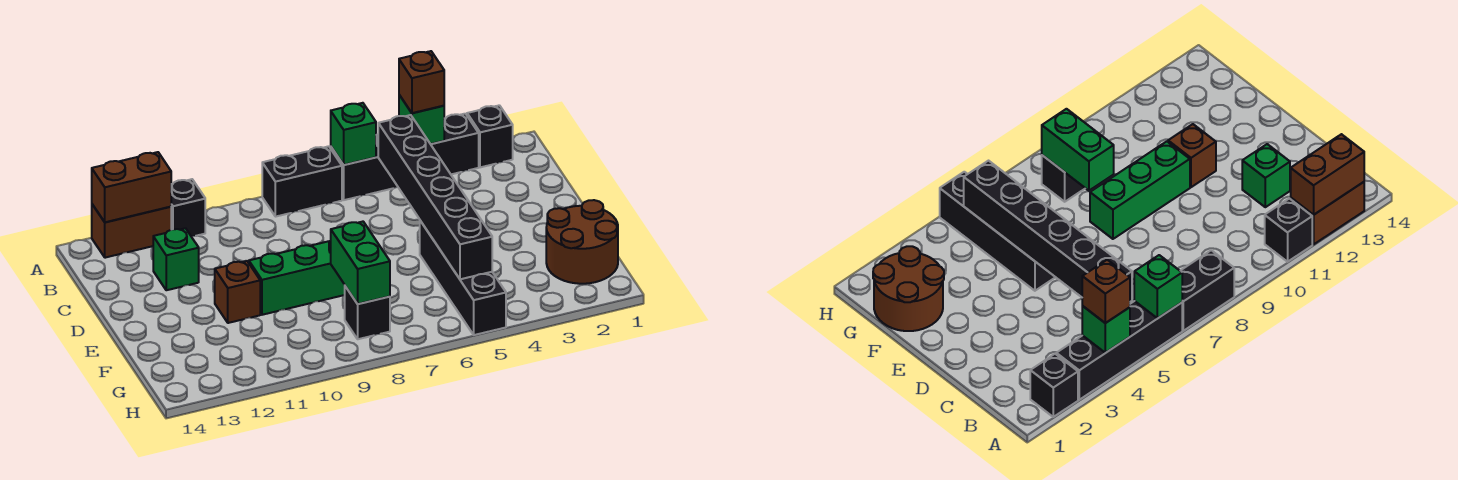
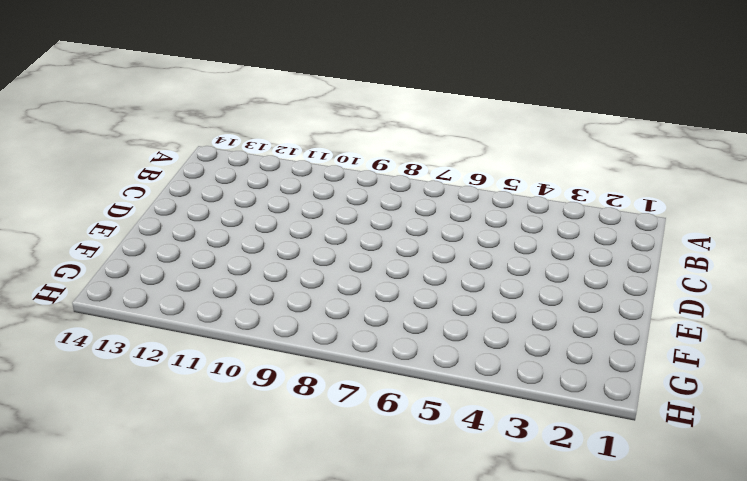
none -> black 1x1 brick [467,105,513,167]
none -> black 1x4 brick [331,114,479,200]
none -> black 1x2 brick [262,146,342,217]

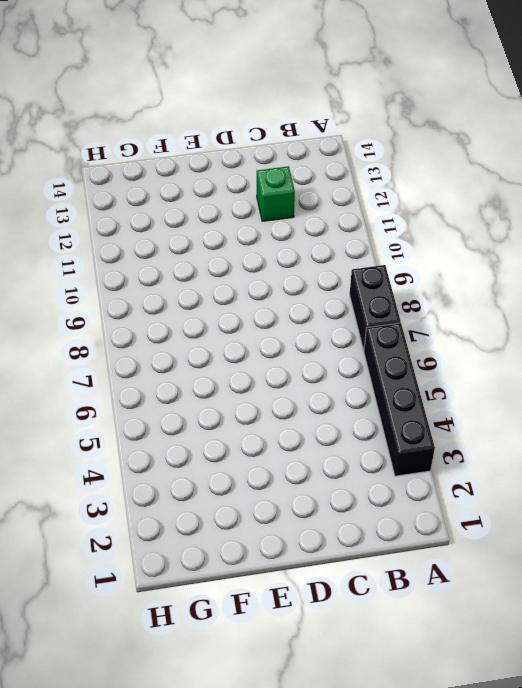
none -> black 1x1 brick [467,105,513,167]
none -> black 1x1 brick [171,179,205,236]
none -> brown 1x2 brick [92,204,171,258]

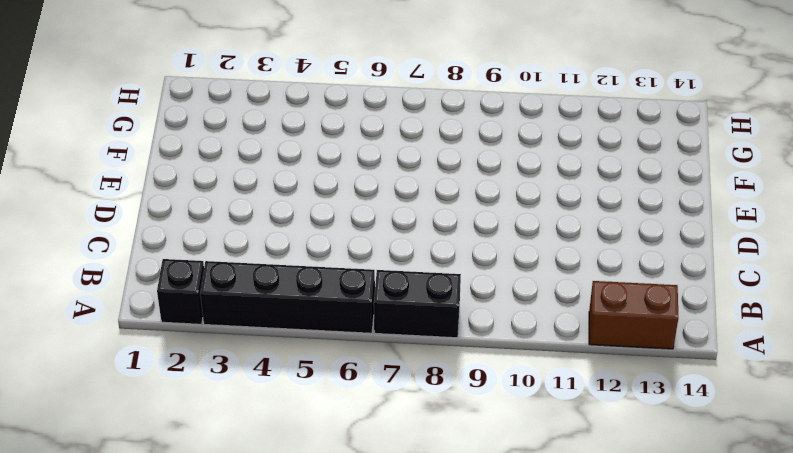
none -> black 1x1 brick [171,179,205,236]
none -> green 1x1 brick [153,228,199,290]
none -> black 1x4 brick [420,221,506,335]

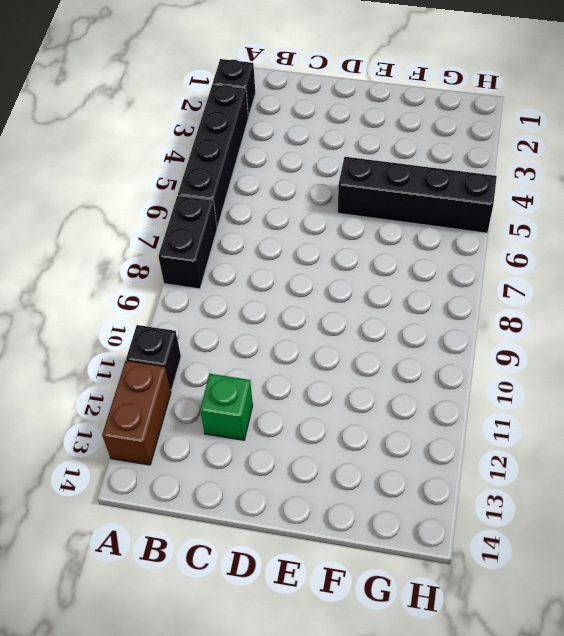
none -> green 1x3 brick [249,241,345,315]
none -> brown 1x1 brick [215,261,260,323]
none -> brown 2x2 round brick [546,200,618,284]

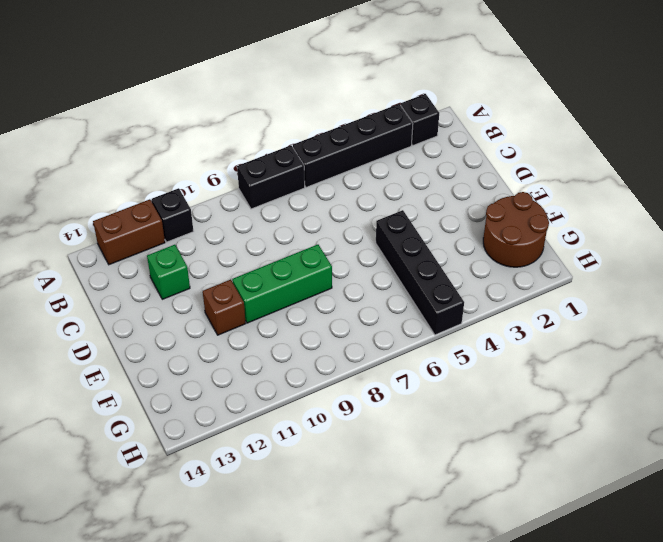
none -> black 1x1 brick [345,286,390,339]
none -> green 1x1 brick [399,95,444,144]
none -> green 1x1 brick [331,103,376,165]

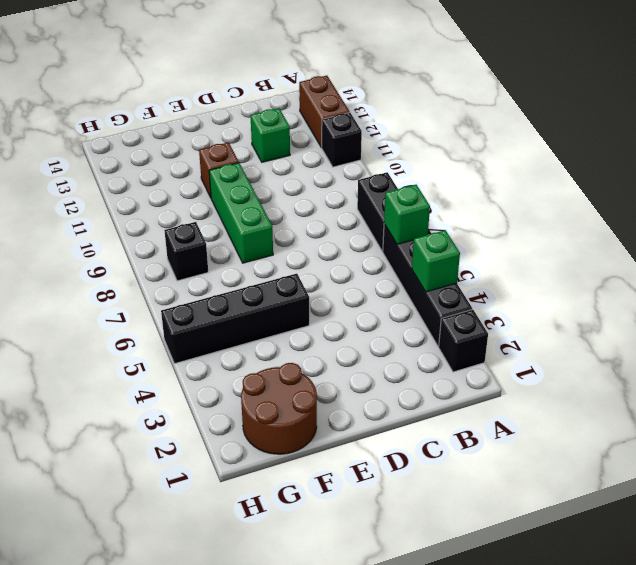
none -> brown 1x2 brick [92,152,171,222]
none -> black 1x6 brick [378,115,492,279]
none -> green 1x2 brick [331,222,390,304]

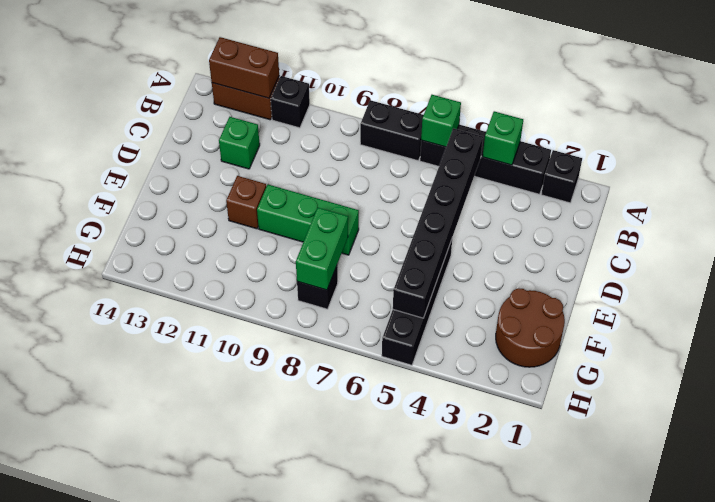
none -> brown 1x1 brick [399,51,444,113]

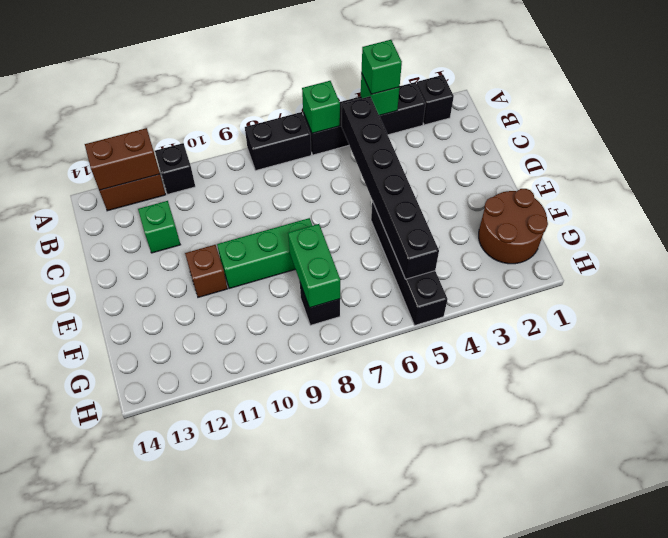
green 1x1 brick [361,40,402,94] -> brown 1x1 brick [399,51,444,113]

